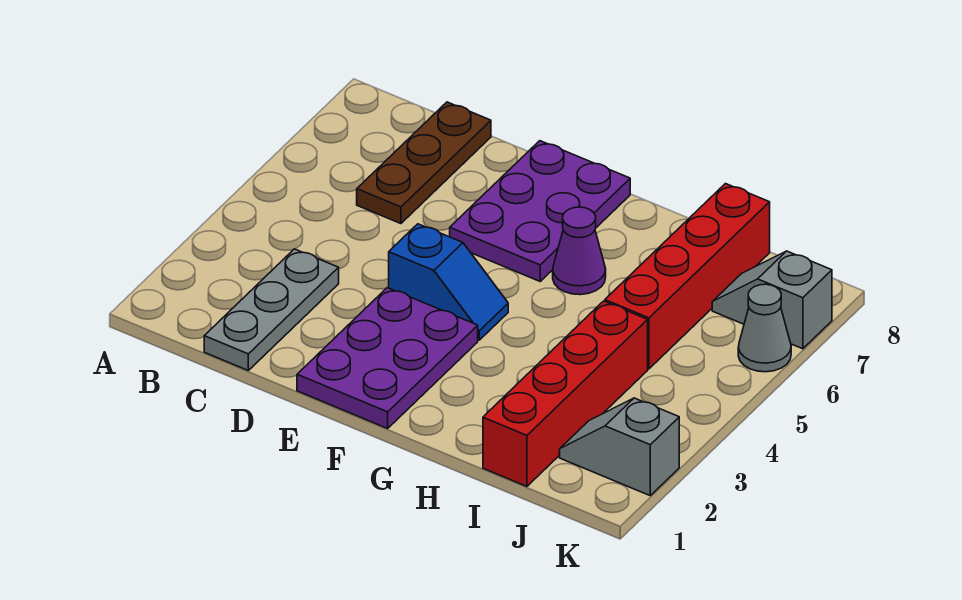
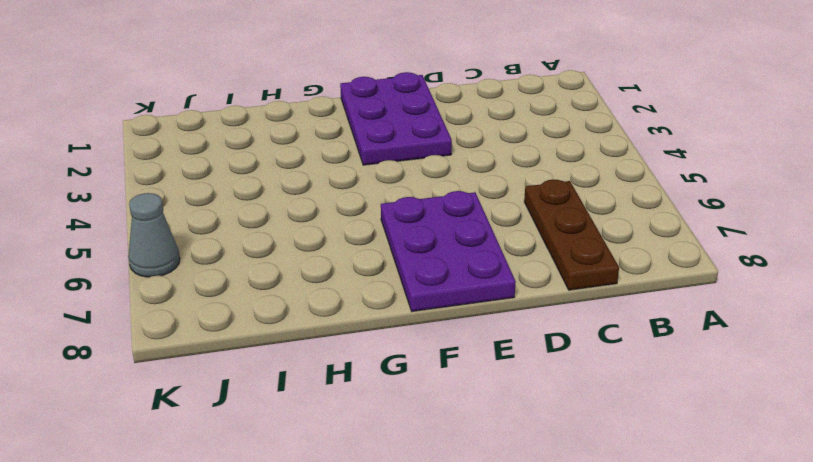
none -> grey 1x3 plate [204,249,339,370]
none -> blue 1x2 slope [389,224,508,340]

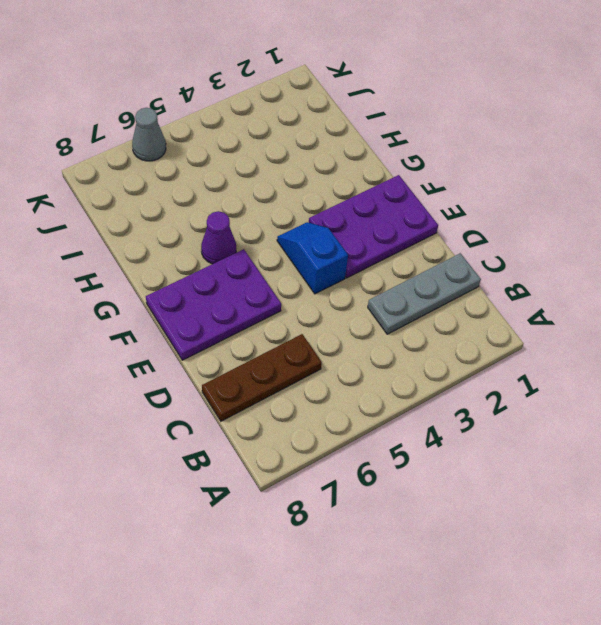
none -> red 1x4 brick [483,301,648,486]
none -> red 1x4 brick [605,184,770,369]

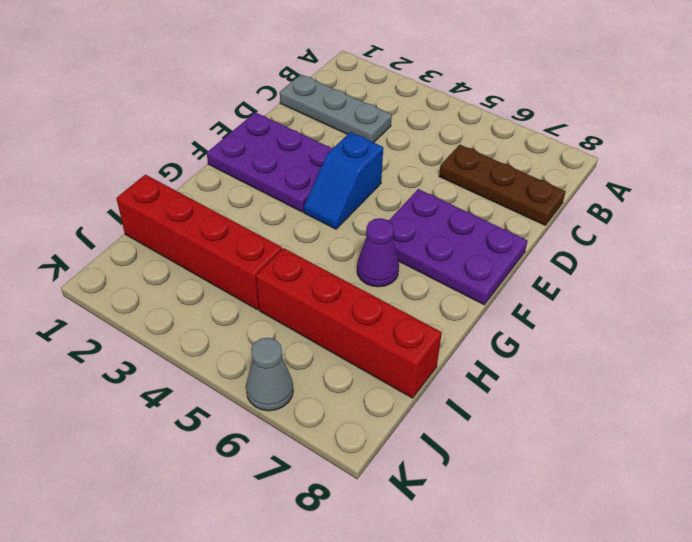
none -> grey 1x2 slope [560,398,679,496]
none -> grey 1x2 slope [712,251,832,349]

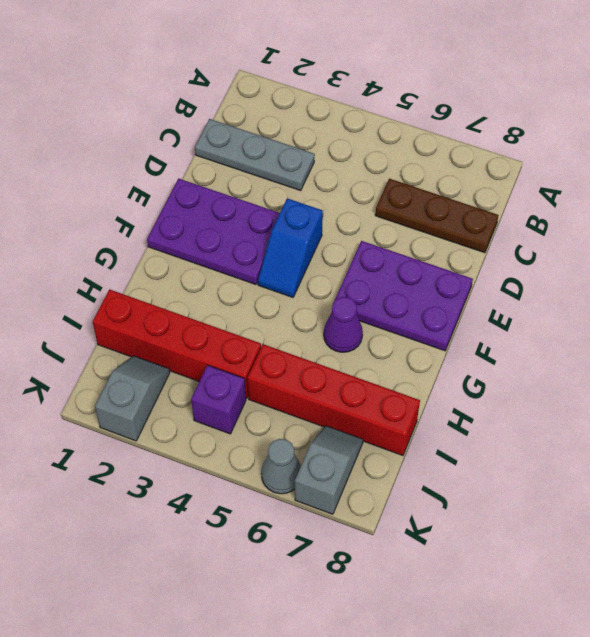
purple 1x1 brick [191,365,246,434] -> none

